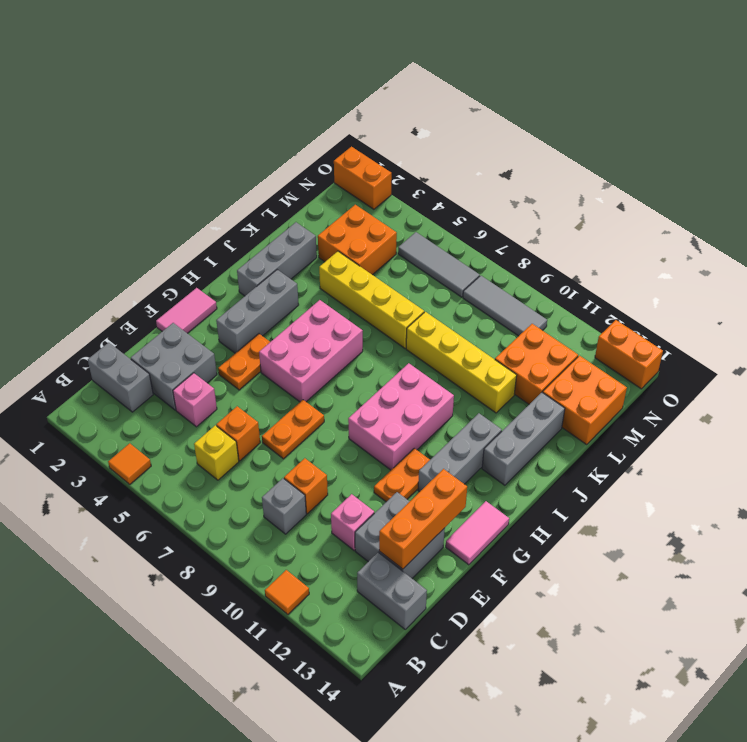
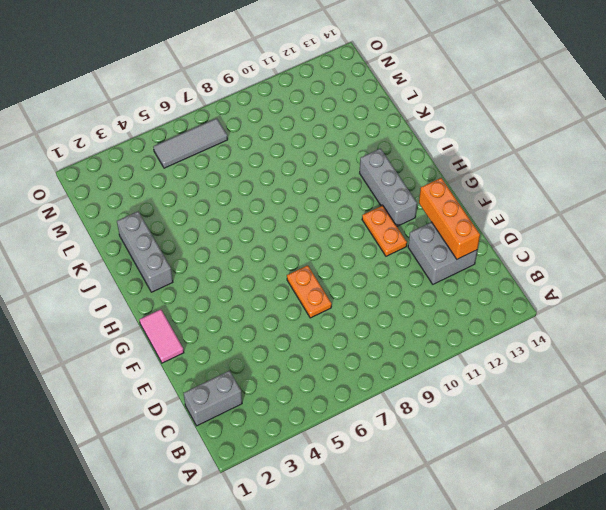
none -> orange 1x1 tile [108,443,151,484]
none -> orange 1x1 tile [265,570,309,614]
none -> yellow 1x1 brick [194,425,239,480]
none -> grey 1x1 brick [262,478,306,534]

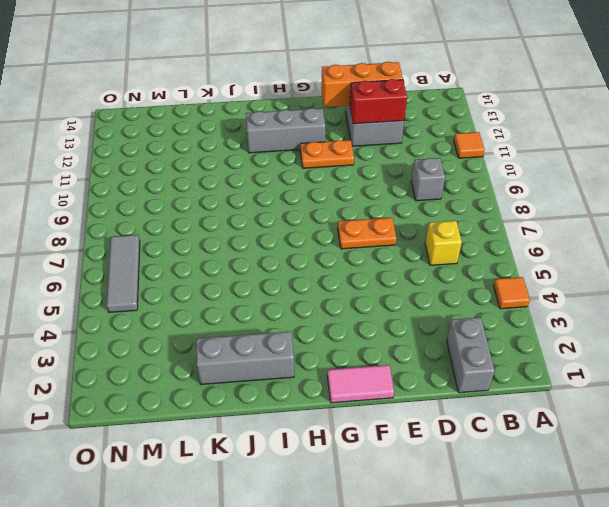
red 1x2 brick [350,79,407,124] -> none
none -> grey 1x2 brick [357,552,427,629]
none -> grey 2x2 brick [131,323,217,410]
none -> pink 1x1 brick [173,373,217,427]
none -> orange 1x1 brick [216,406,260,461]

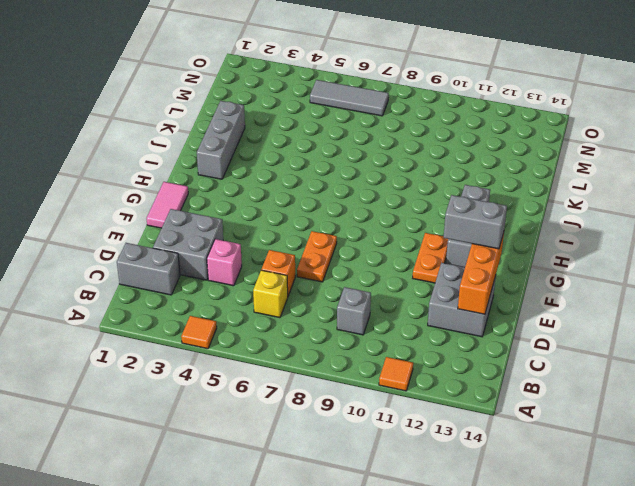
grey 1x2 brick [444,195,507,249] -> grey 1x2 brick moved to [357,552,427,629]
none -> orange 1x1 brick [284,458,328,514]
none -> pink 1x1 brick [331,494,374,550]
none -> orange 1x2 plate [218,334,270,390]
none -> pink 1x2 tile [446,501,509,565]

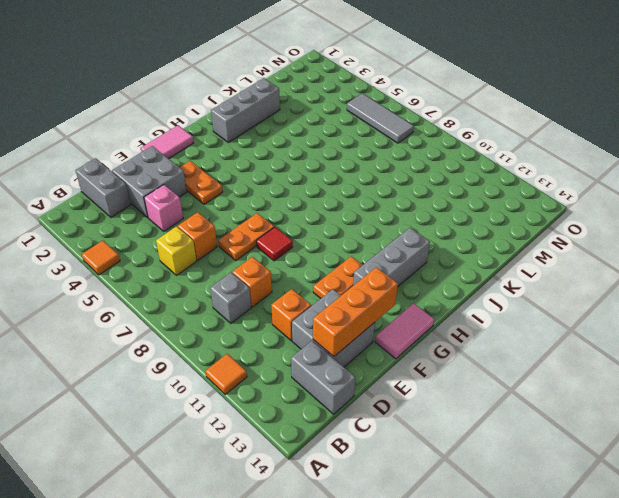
orange 1x1 brick [271,289,311,341] -> pink 1x1 brick [331,494,374,550]
orange 1x2 plate [180,161,223,204] -> orange 1x2 plate turned to [218,334,270,390]
red 1x1 tile [256,227,293,261] -> none
none -> grey 1x3 brick [216,270,299,353]
none -> pink 2x3 brick [259,300,363,402]
none -> pink 2x3 brick [348,363,454,470]
none -> grey 1x3 brick [482,392,565,485]

